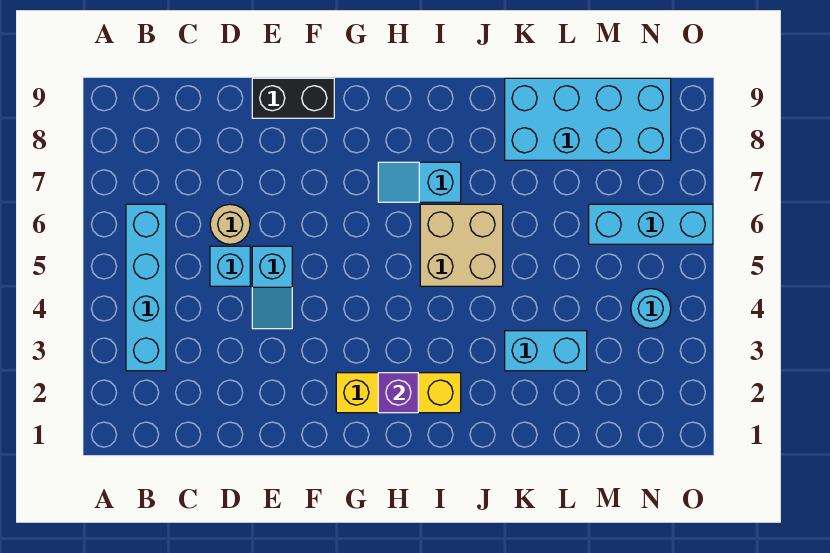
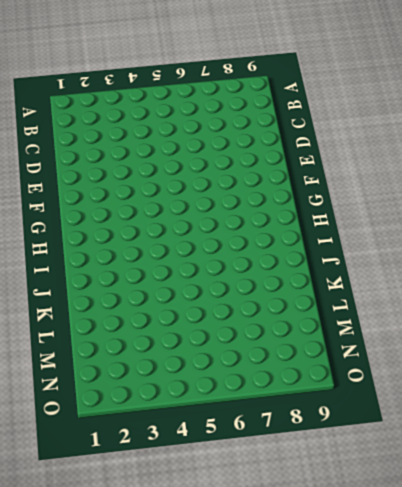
none -> cyan 1x4 brick [126,204,166,371]
none -> cyan 1x1 brick [210,246,250,286]
none -> tan 1x1 round brick [210,204,250,244]

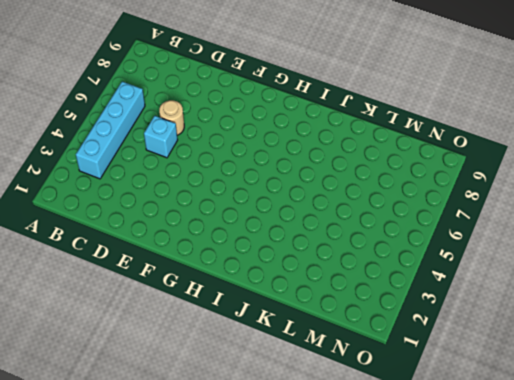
none -> cyan 1x2 slope [252,246,292,329]
none -> black 1x2 brick [252,78,334,118]
none -> yellow 1x3 brick [336,373,461,413]

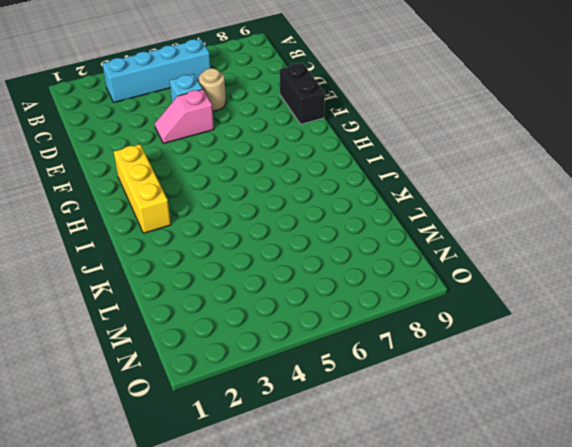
pink 1x2 slope [155,89,214,144] -> cyan 1x2 slope [252,246,292,329]
none -> cyan 1x2 slope [378,162,461,202]
none -> tan 2x2 brick [420,204,503,286]
none -> cyan 1x2 brick [505,331,587,371]

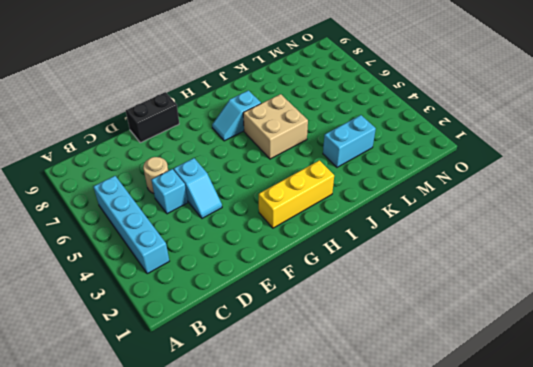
none -> cyan 2x4 brick [505,78,671,160]
none -> cyan 1x3 brick [589,204,713,244]
none -> cyan 1x1 round brick [631,289,671,328]

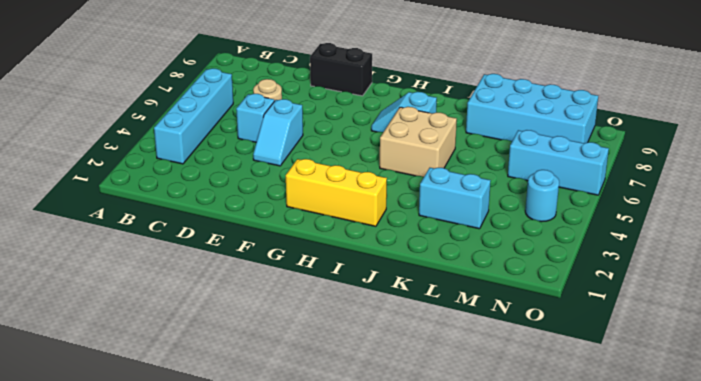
none -> purple 1x1 brick [378,373,418,413]

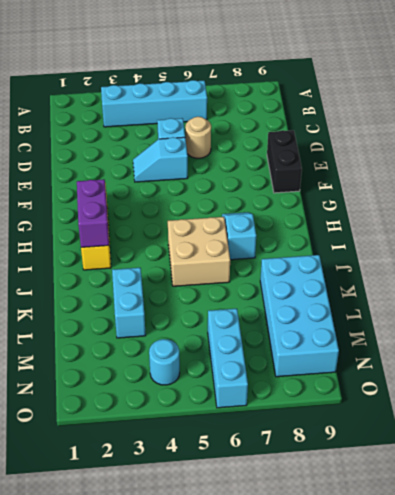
purple 1x2 brick [77,179,109,247] -> purple 1x1 brick [378,373,418,413]

